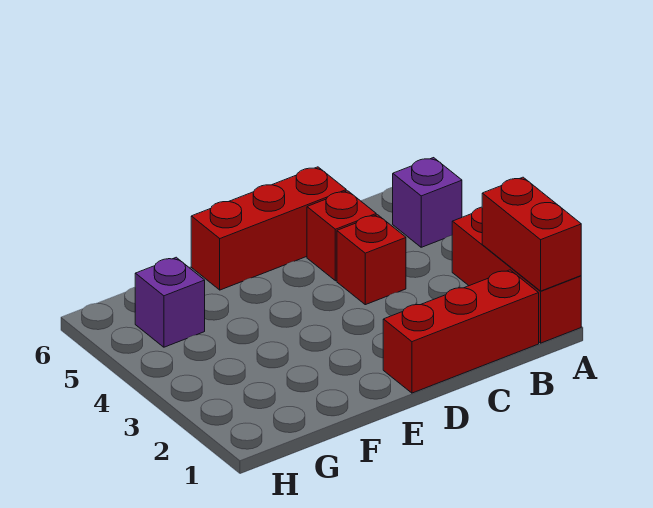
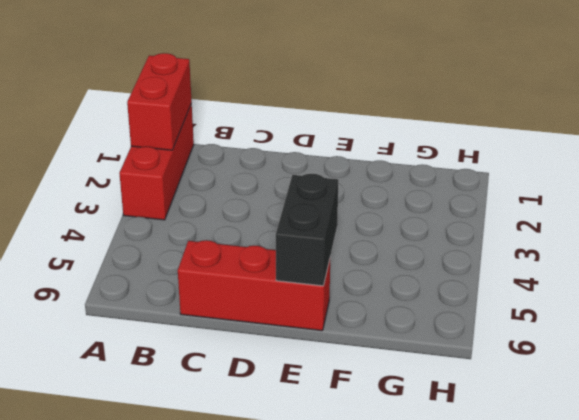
black 1x2 brick [276,174,339,286] -> none
none -> purple 1x1 brick [393,158,462,247]
none -> red 1x3 brick [383,270,539,393]

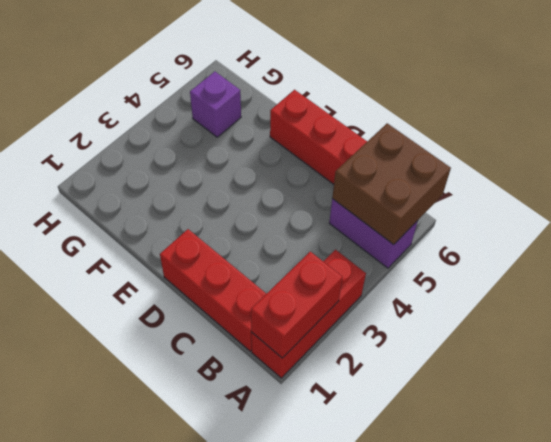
purple 1x2 brick [329,199,418,268] -> purple 1x1 brick [393,158,462,247]
brown 2x2 brick [332,123,451,245] -> none
none -> red 1x1 brick [337,215,406,305]
none -> red 1x1 brick [307,191,376,281]

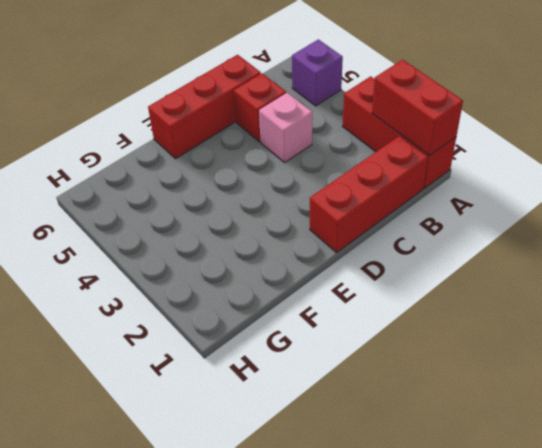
pink 1x1 brick [259,93,312,162] -> red 1x1 brick [337,215,406,305]
none -> purple 1x1 brick [135,257,205,347]

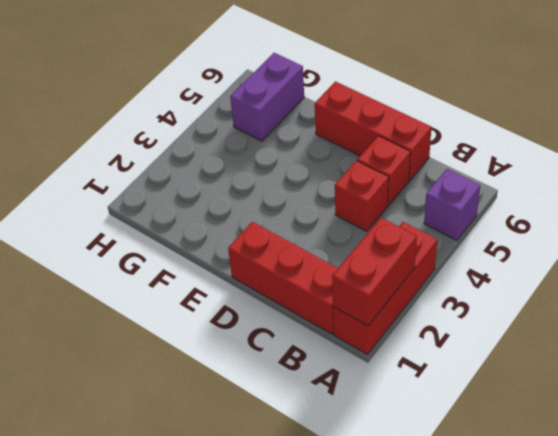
purple 1x2 brick [230,53,304,141] -> purple 1x1 brick [135,257,205,347]

